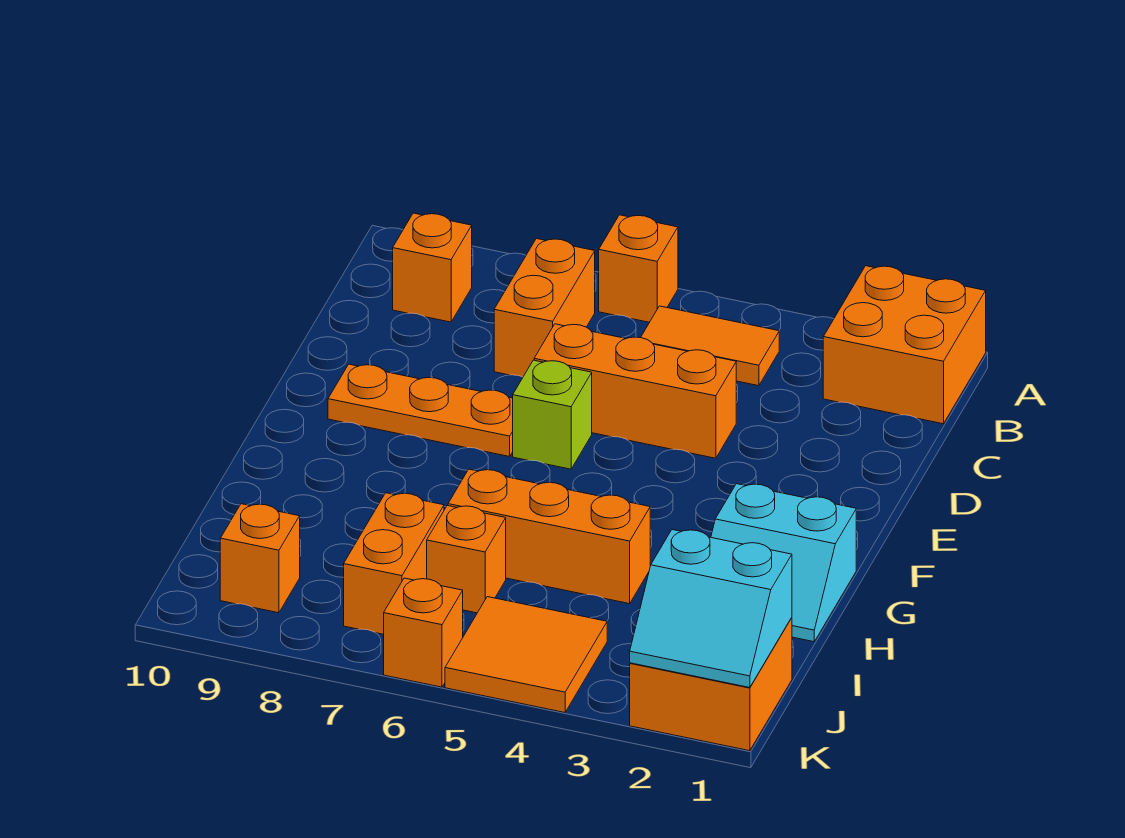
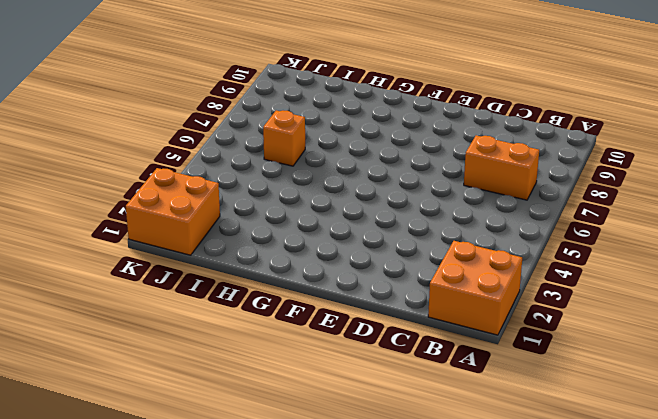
none -> orange 1x1 brick [599,215,678,322]
none -> orange 1x2 tile [641,306,779,386]
none -> orange 1x1 brick [393,213,472,322]

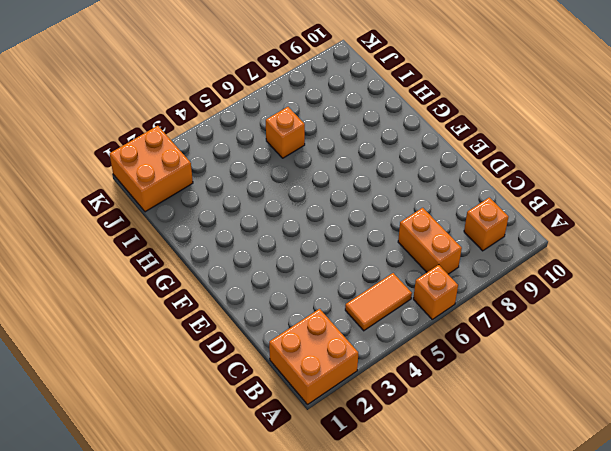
none -> orange 1x3 brick [534,324,736,458]
none -> lime 1x1 brick [513,360,592,469]
none -> orange 1x3 plate [328,364,513,457]

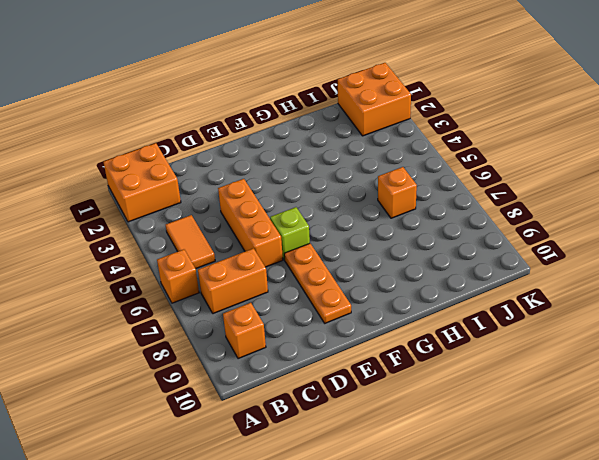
none -> cyan 2x2 slope [711,484,856,642]
none -> orange 1x3 brick [448,469,650,604]
none -> orange 1x2 brick [344,493,444,634]

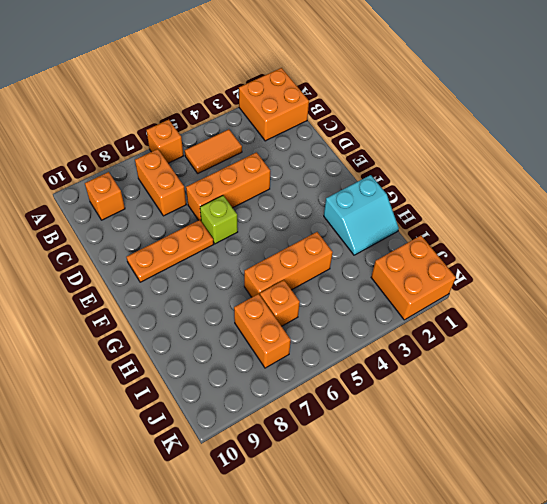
none -> orange 2x2 tile [445,597,607,713]
none -> orange 1x1 brick [220,504,300,613]
none -> orange 1x1 brick [384,578,463,687]

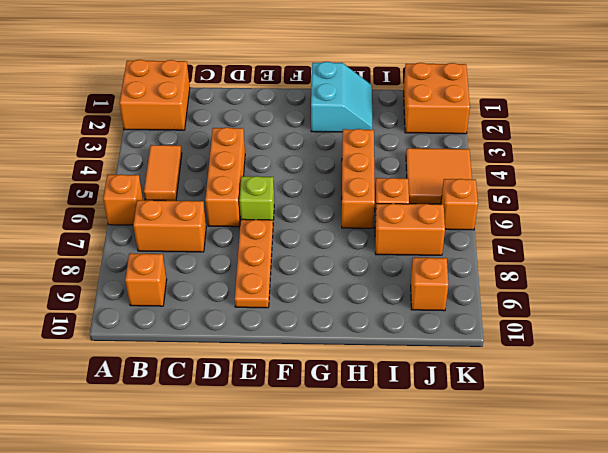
none -> cyan 2x2 slope [630,530,792,688]

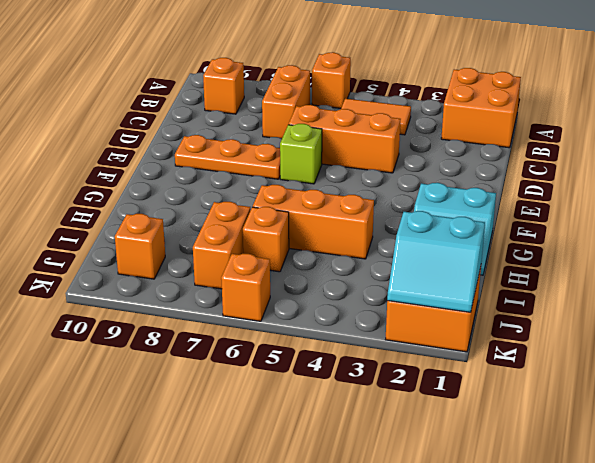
none -> orange 2x2 tile [445,597,607,713]

